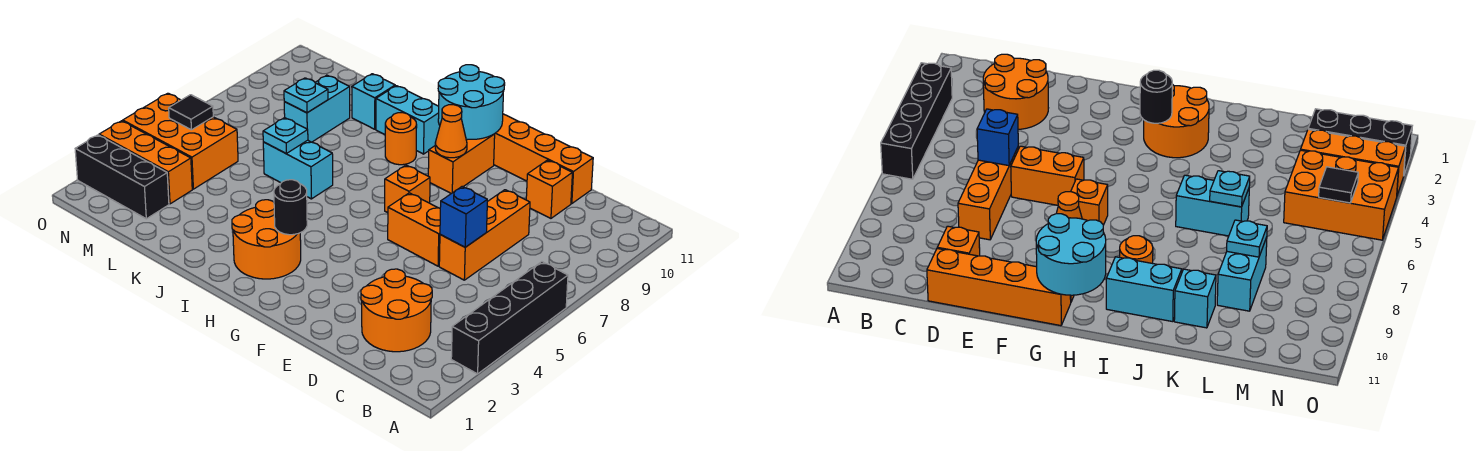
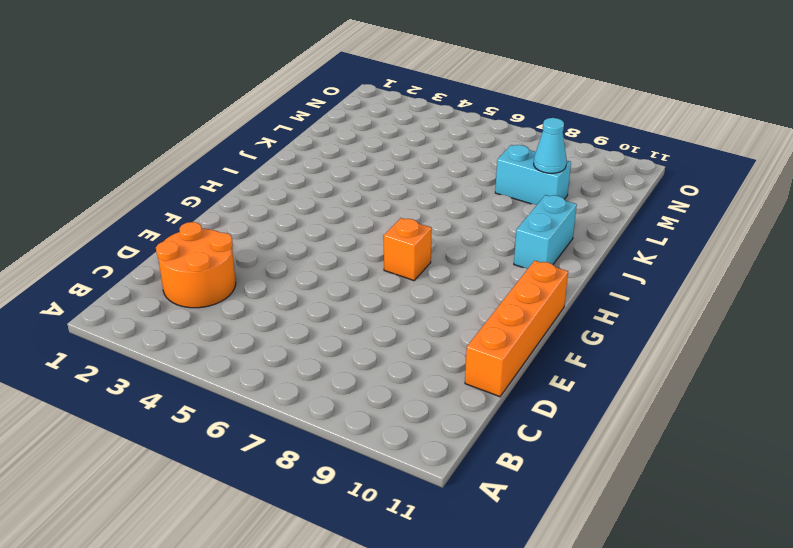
cyan 1x1 cone [534,118,567,173] -> none
none -> black 1x4 brick [451,262,568,374]
none -> orange 1x3 brick [439,190,530,280]
none -> orange 1x1 brick [526,160,572,218]

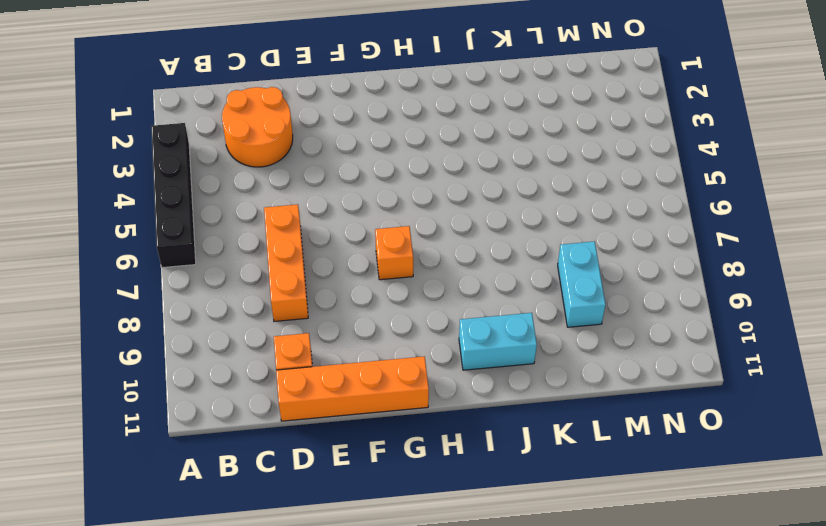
none -> orange 1x2 brick [388,193,440,266]
none -> orange 1x2 brick [428,134,495,194]
none -> orange 2x2 round brick [232,200,301,279]

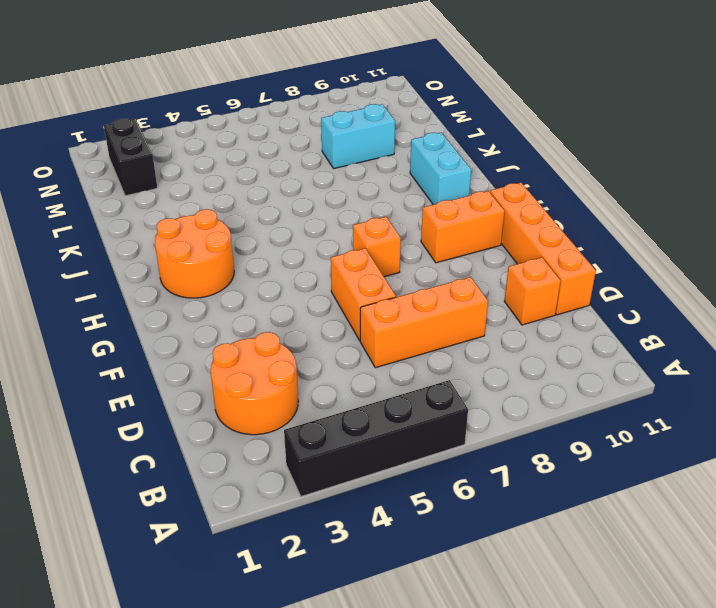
black 1x2 brick [104,119,157,196] -> black 1x3 brick [75,135,169,219]
none -> orange 1x1 round brick [385,113,417,165]
none -> cyan 1x2 brick [263,140,333,199]
none -> cyan 1x1 brick [352,74,395,129]

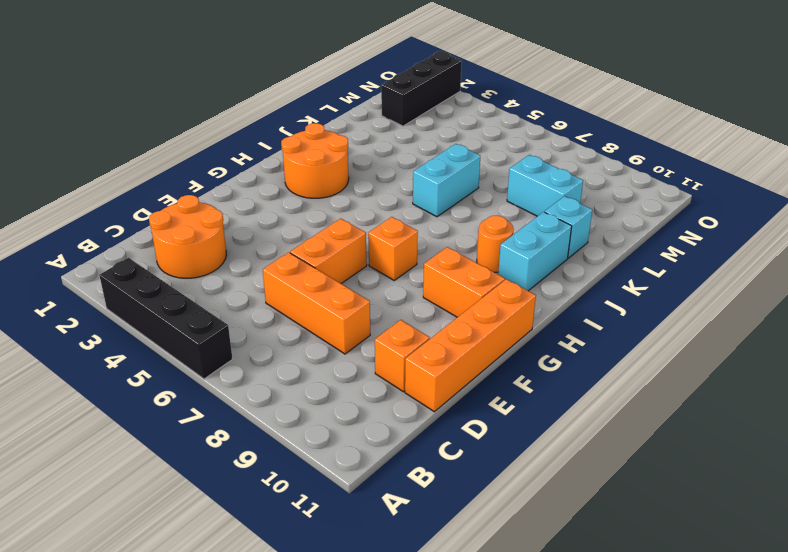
none -> orange 1x3 brick [99,121,192,204]
none -> orange 2x3 brick [123,93,238,189]
none -> blue 1x1 brick [440,187,487,247]

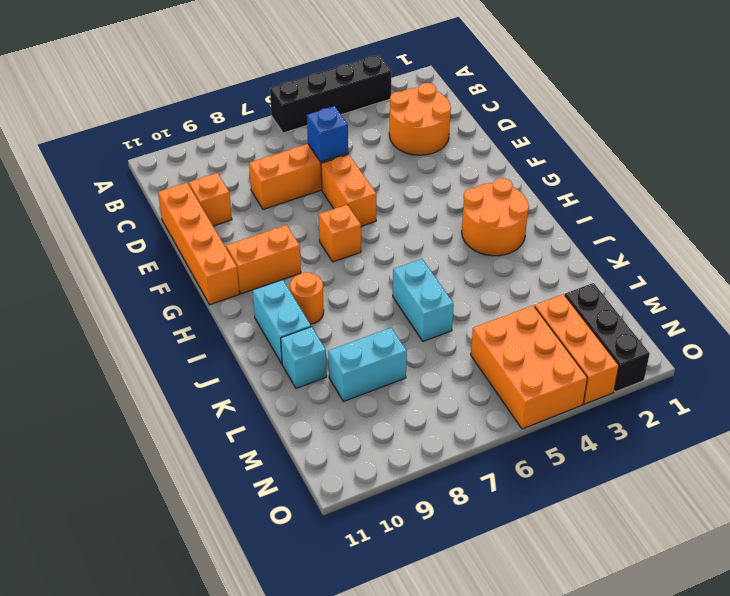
none -> orange 1x1 cone [435,105,467,158]
none -> cyan 2x2 round brick [438,65,505,139]
none -> black 1x1 round brick [274,180,307,235]

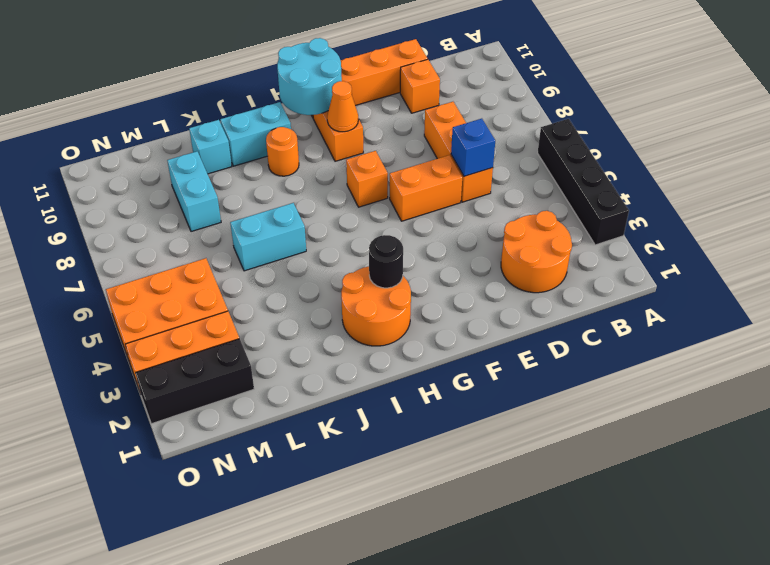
none -> cyan 1x1 plate [263,118,308,153]
none -> cyan 1x1 plate [284,78,328,113]
none -> black 1x1 tile [169,95,213,130]

